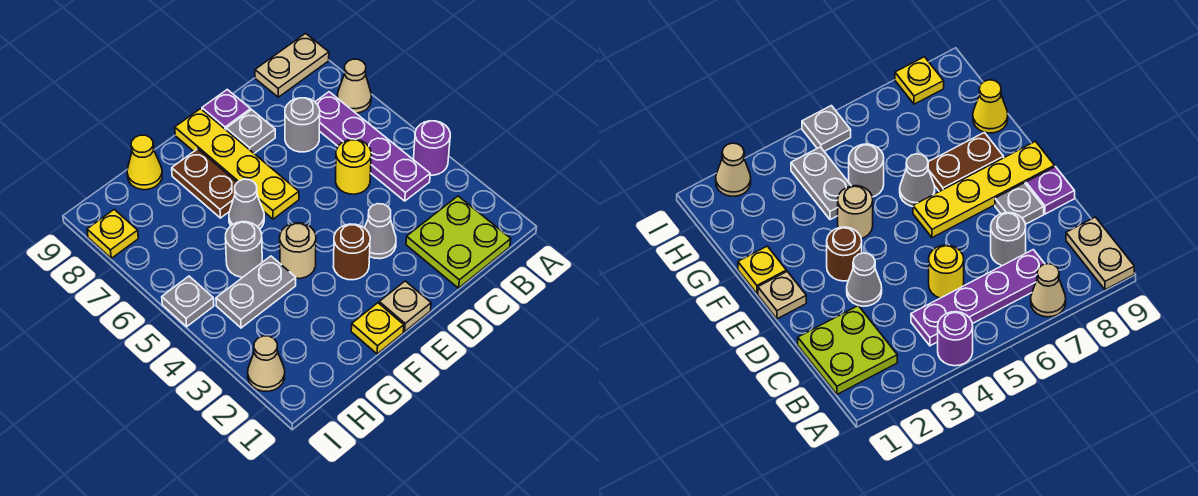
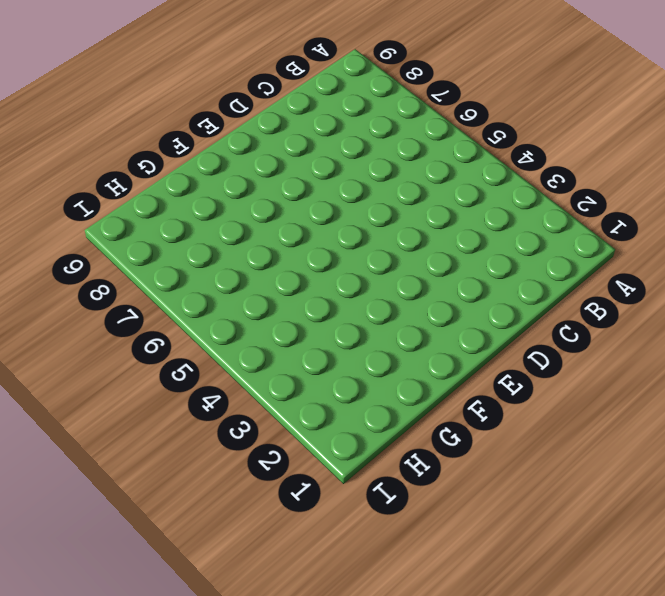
none -> purple 1x1 round brick [414,121,450,175]
none -> tan 1x1 cone [337,59,371,113]
none -> tan 1x2 plate [255,33,329,97]

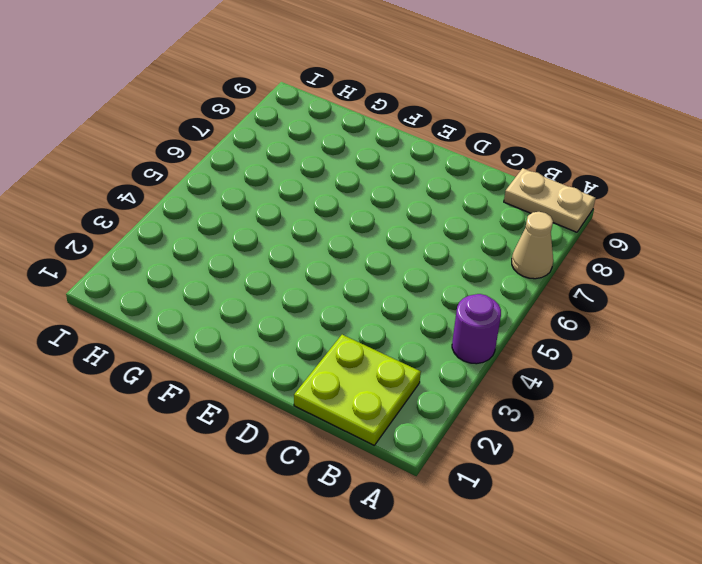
none -> purple 1x4 plate [315,92,430,201]
none -> yellow 1x1 round brick [335,140,371,194]
none -> grey 1x1 round brick [285,98,320,152]

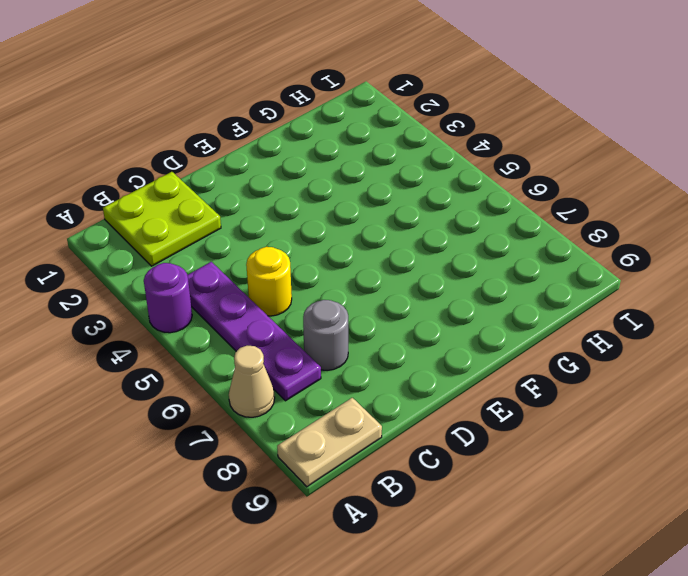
none -> grey 1x1 cone [365,204,396,259]
none -> grey 1x1 plate [226,110,275,153]
none -> purple 1x1 plate [202,90,251,130]

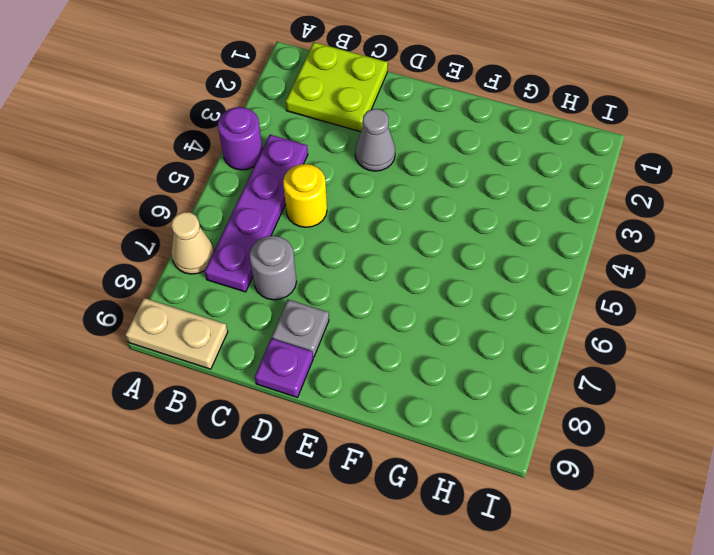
none -> tan 1x1 plate [379,281,431,332]
none -> brown 1x1 round brick [333,224,370,280]
none -> yellow 1x4 plate [175,109,299,219]

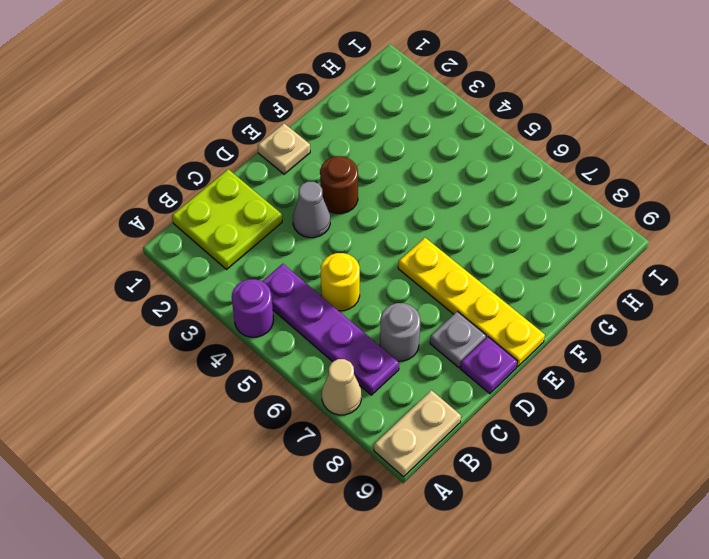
none -> yellow 1x1 plate [351,303,404,354]
none -> tan 1x1 round brick [280,223,316,279]
none -> grey 1x1 cone [229,179,264,229]

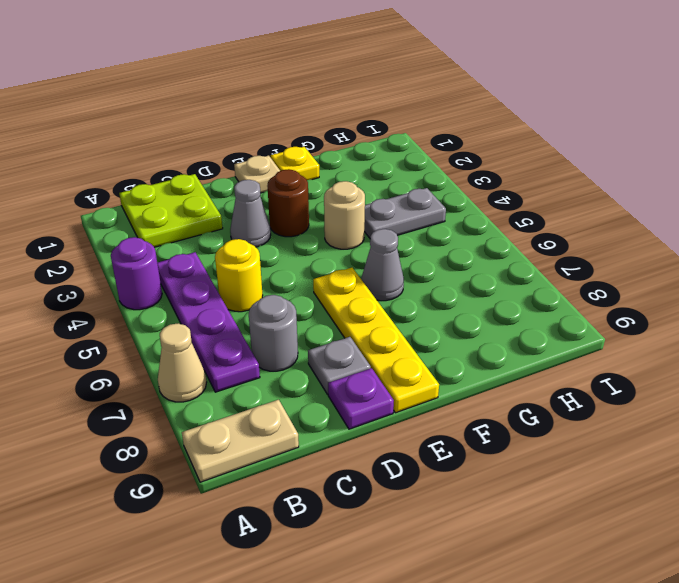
none -> brown 1x2 plate [172,149,237,218]
none -> grey 1x1 round brick [225,222,262,277]
none -> yellow 1x1 cone [127,135,162,190]

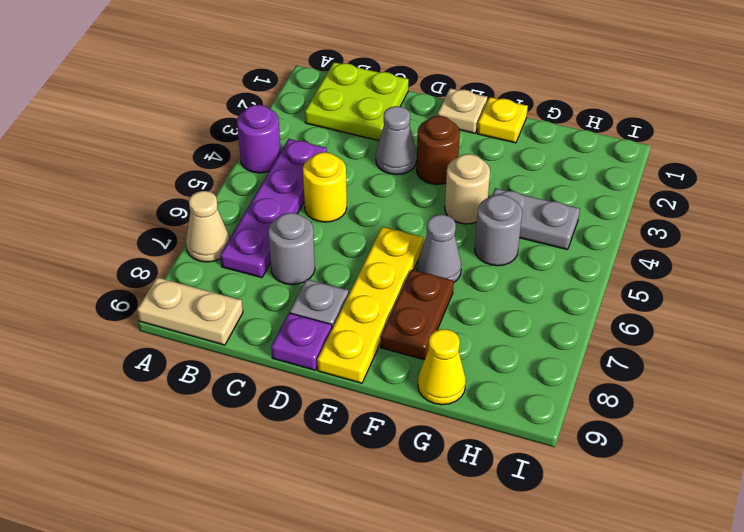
none -> tan 1x1 cone [248,336,285,391]
none -> grey 1x1 plate [162,276,214,327]
none -> yellow 1x1 plate [87,210,138,258]

